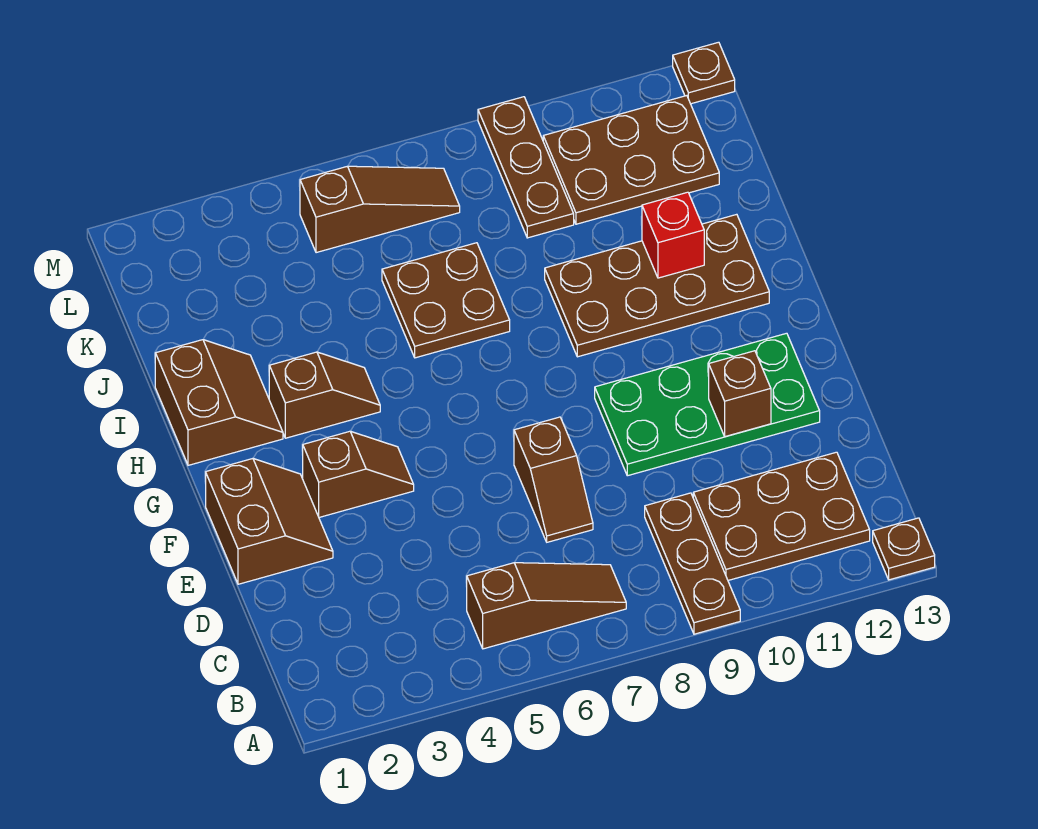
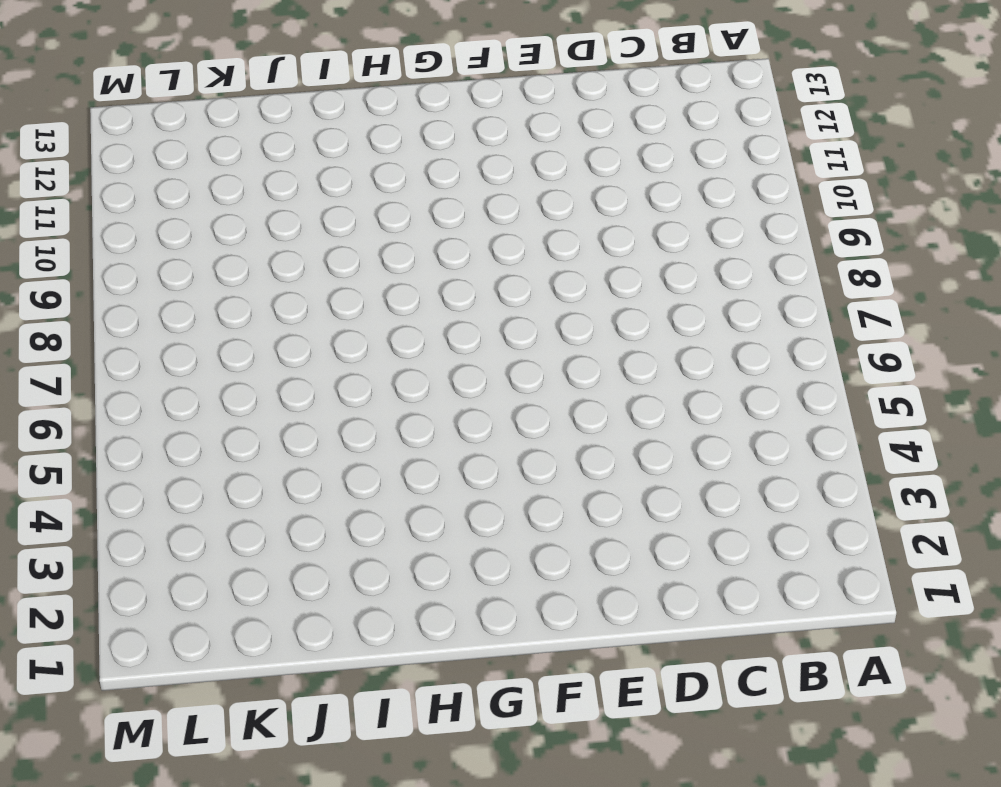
none -> brown 1x3 plate [645,493,740,634]
none -> brown 1x1 plate [873,518,935,580]
none -> brown 1x3 slope [467,563,626,649]

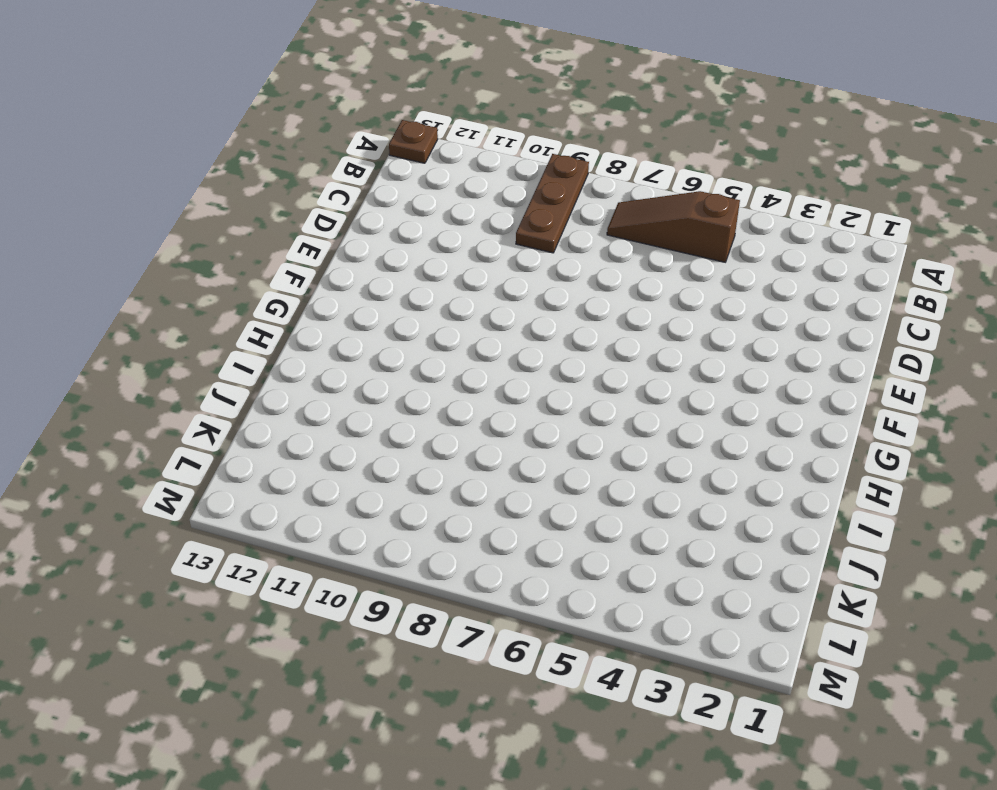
none -> brown 2x3 plate [693,452,870,580]
none -> brown 1x2 slope [514,417,593,542]
none -> brown 2x2 slope [206,459,333,584]

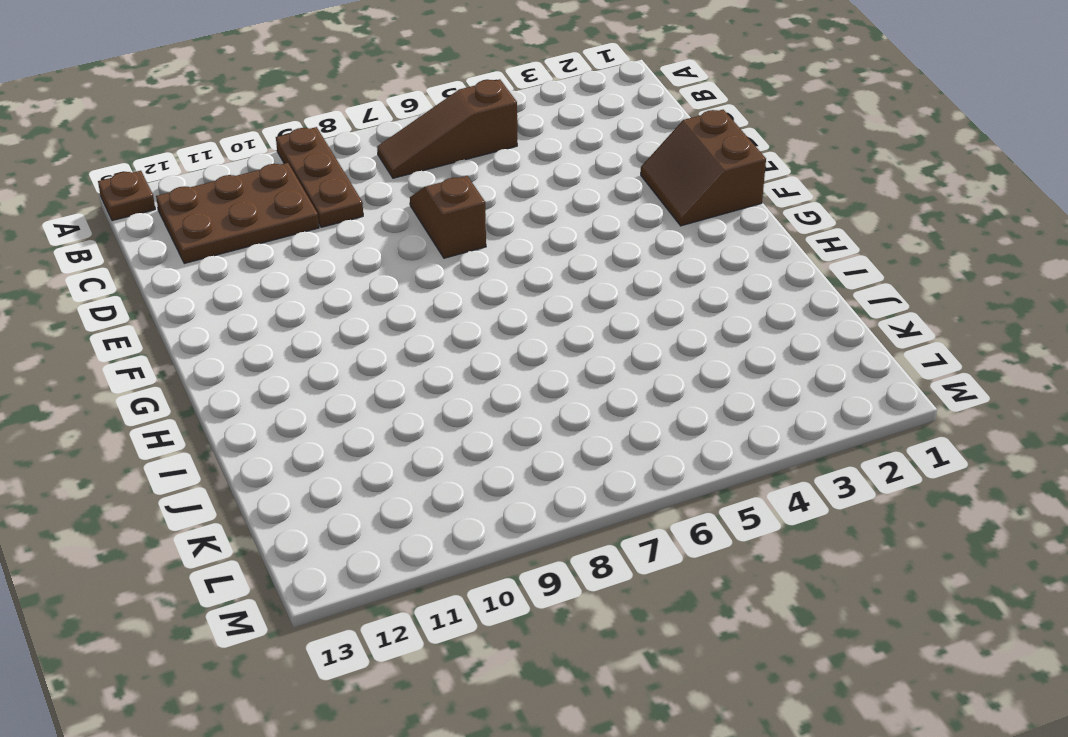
none -> green 2x4 plate [595,333,820,476]
none -> brown 1x2 slope [303,431,414,517]
none -> brown 2x2 slope [155,340,283,465]

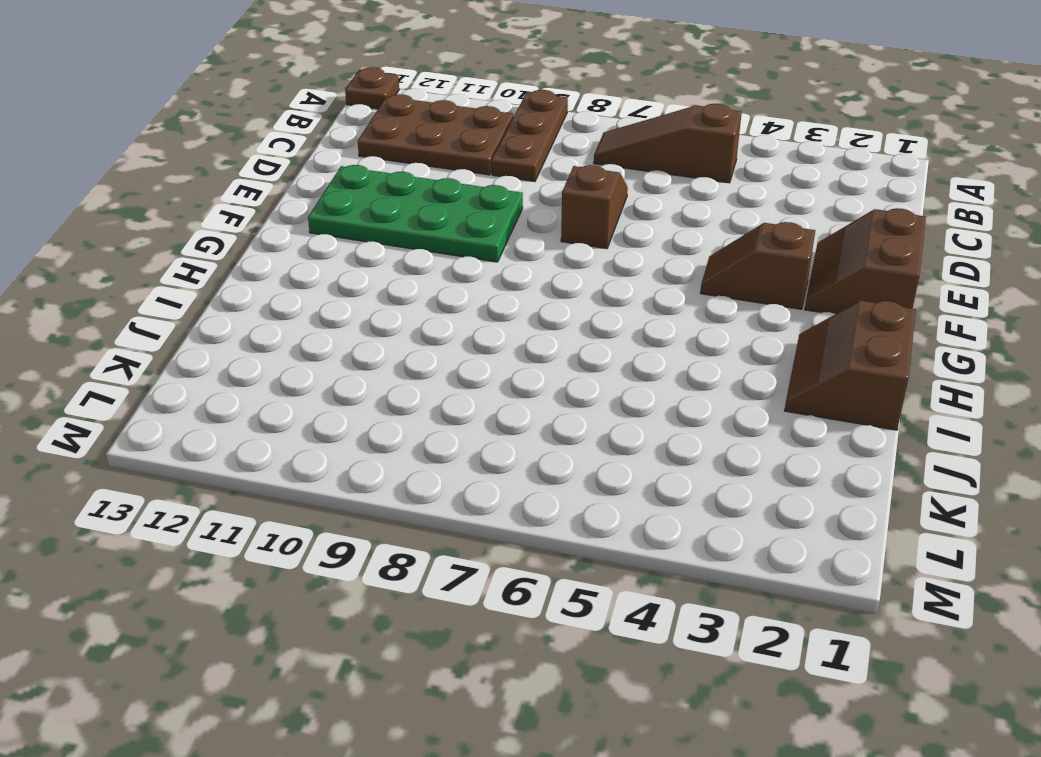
none -> brown 1x2 slope [269,352,380,438]
none -> brown 2x4 plate [545,214,769,357]
none -> brown 2x2 plate [382,243,510,358]

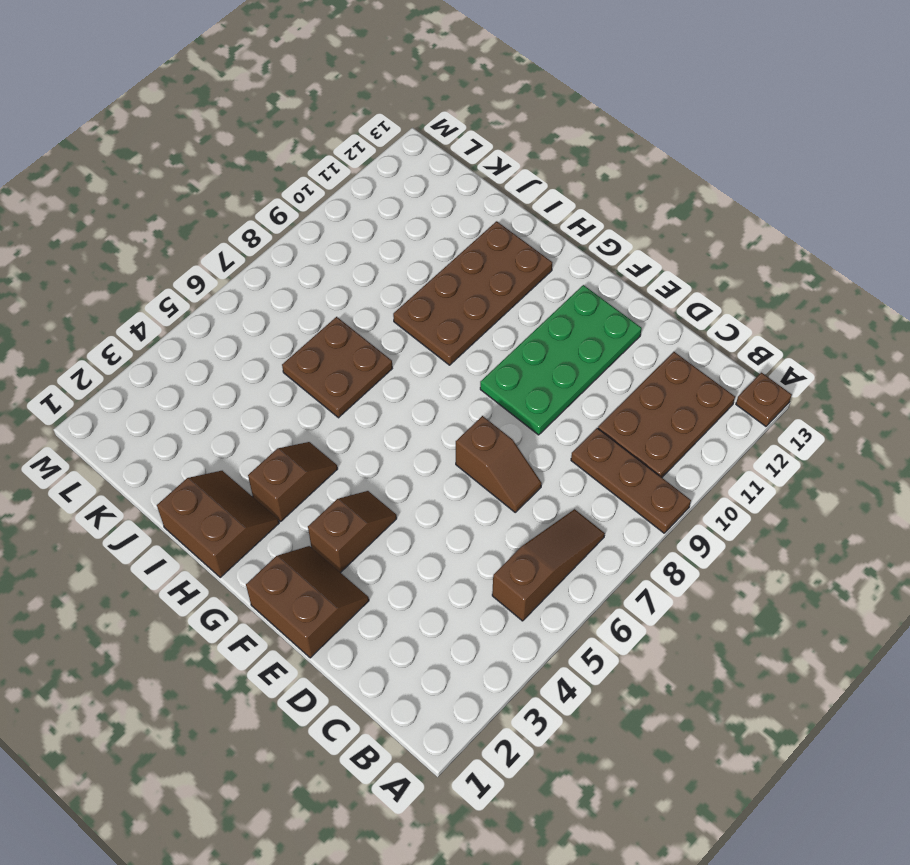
none -> brown 1x3 plate [478,97,574,238]
none -> brown 2x3 plate [543,96,719,224]
none -> brown 1x3 slope [300,166,460,253]

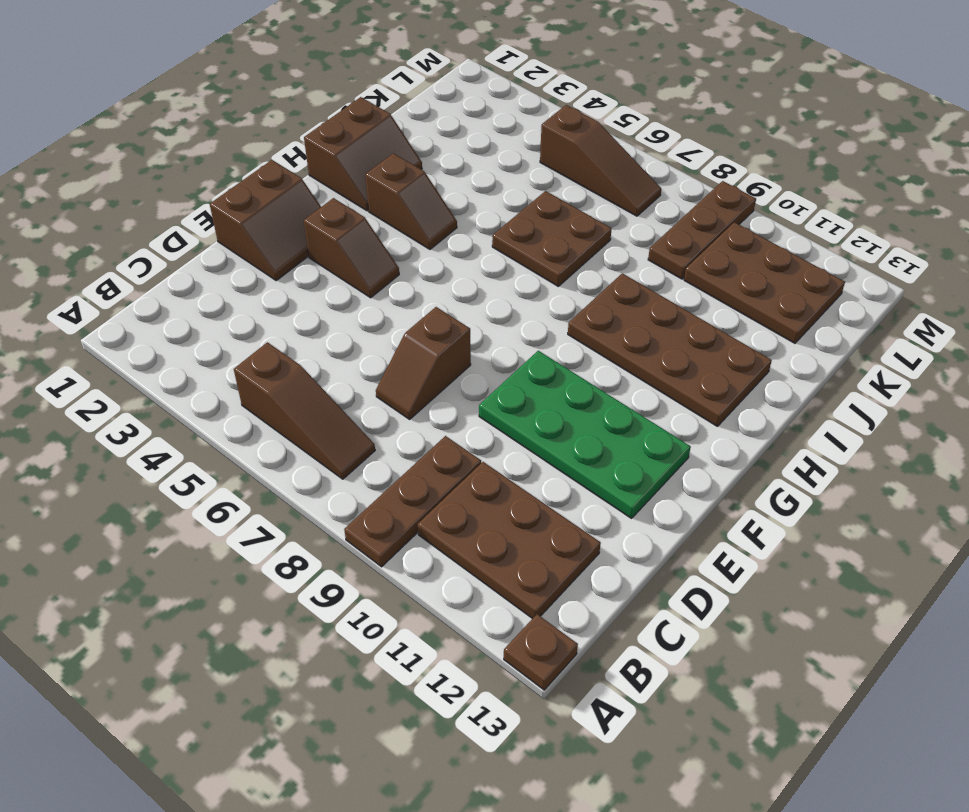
none -> brown 1x1 plate [673,42,735,104]
none -> brown 1x1 brick [709,351,771,436]
none -> red 1x1 brick [642,192,704,278]

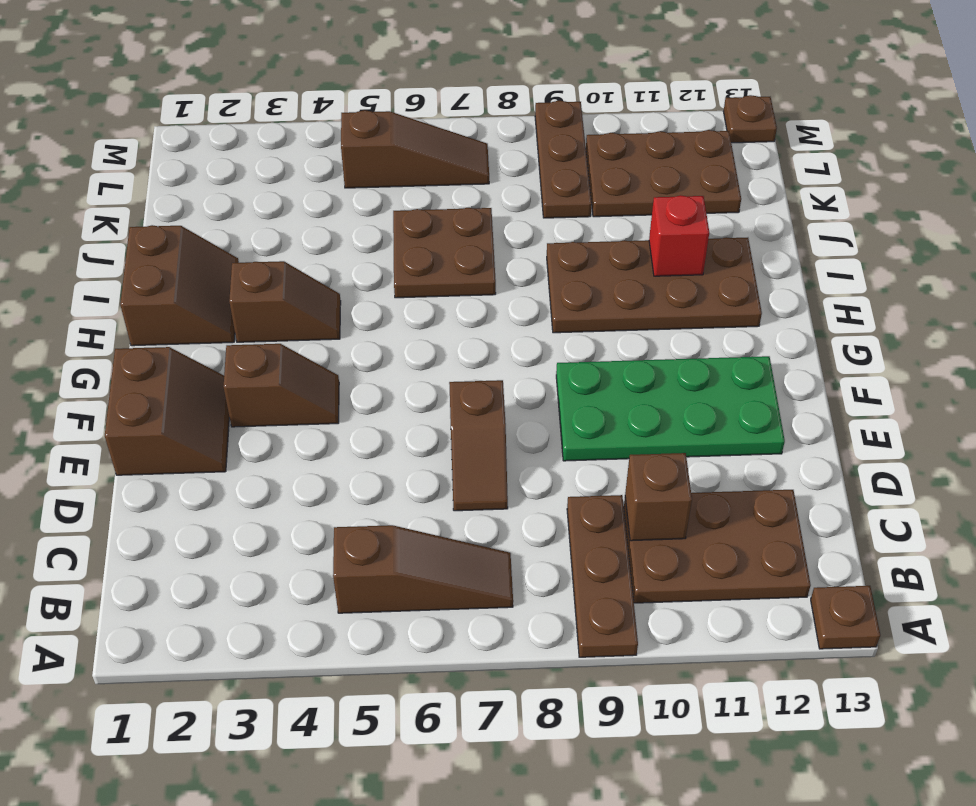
brown 1x1 brick [625,453,692,541] -> brown 1x1 brick moved to [709,351,771,436]

